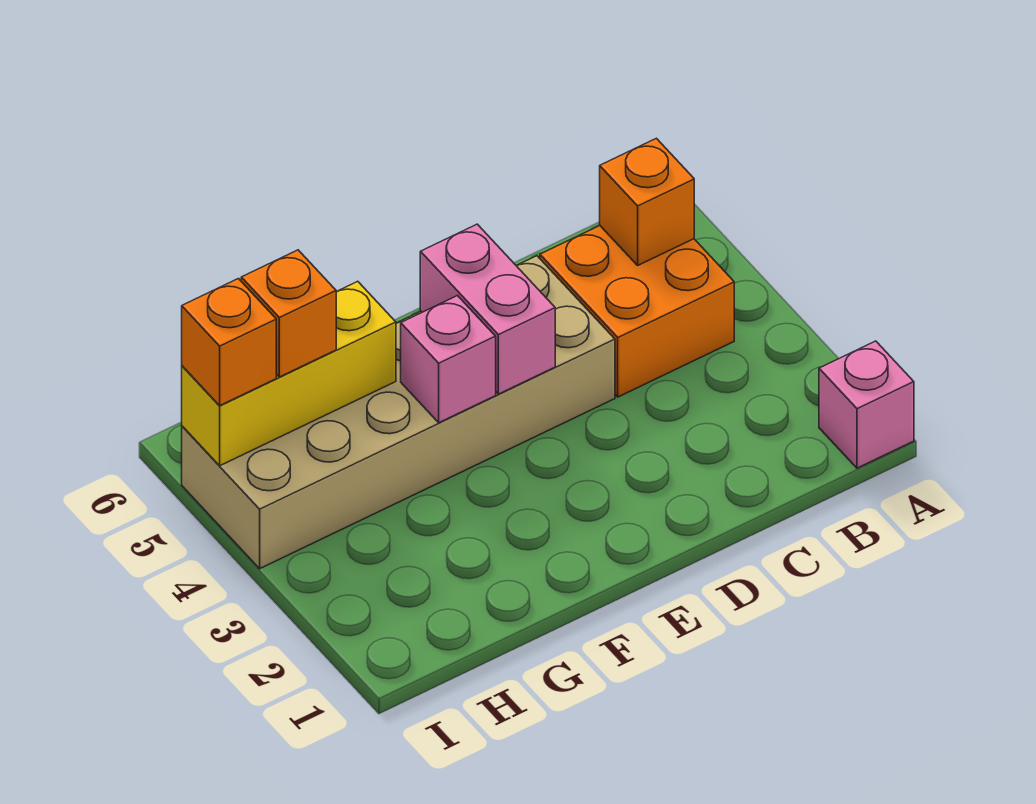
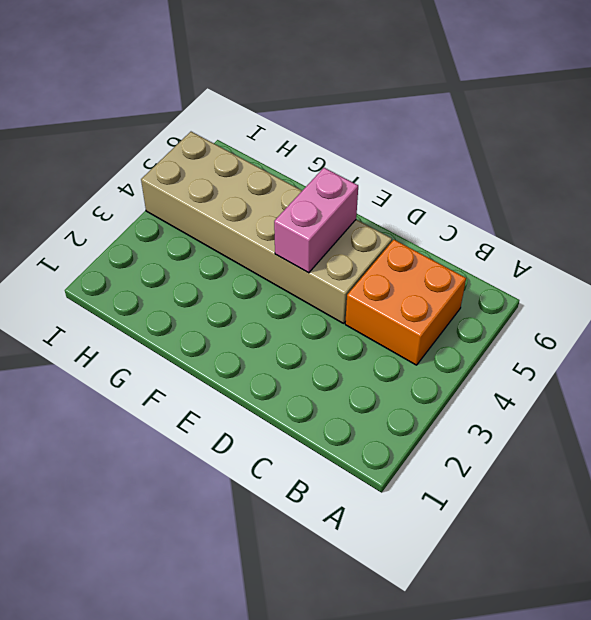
none -> pink 1x1 brick [819,341,914,468]
none -> orange 1x1 brick [600,138,694,265]

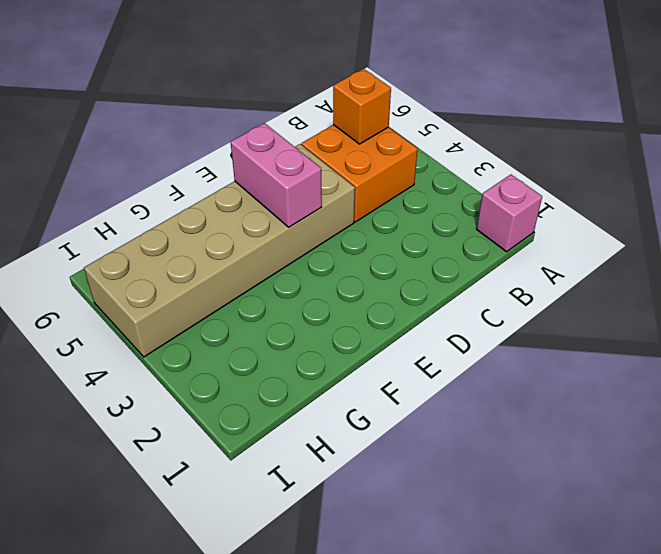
none -> pink 1x1 brick [401,296,496,423]
none -> yellow 1x3 brick [182,281,396,466]

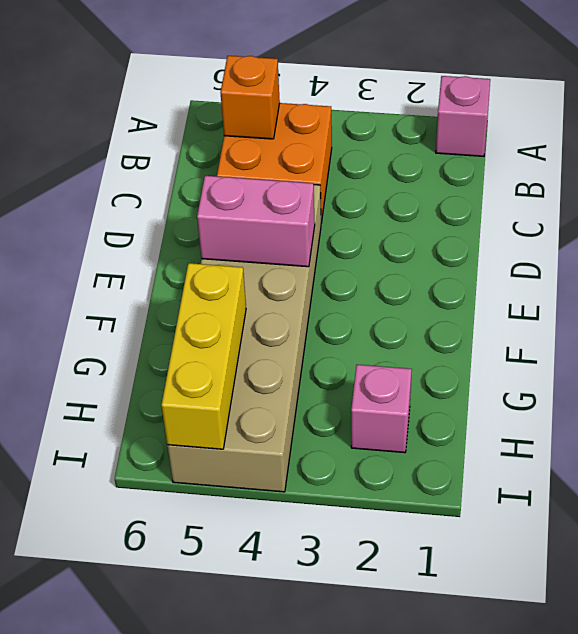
pink 1x1 brick [351,365,412,453] -> pink 1x1 brick moved to [401,296,496,423]
none -> orange 1x1 brick [241,250,336,377]
none -> orange 1x1 brick [182,279,276,405]

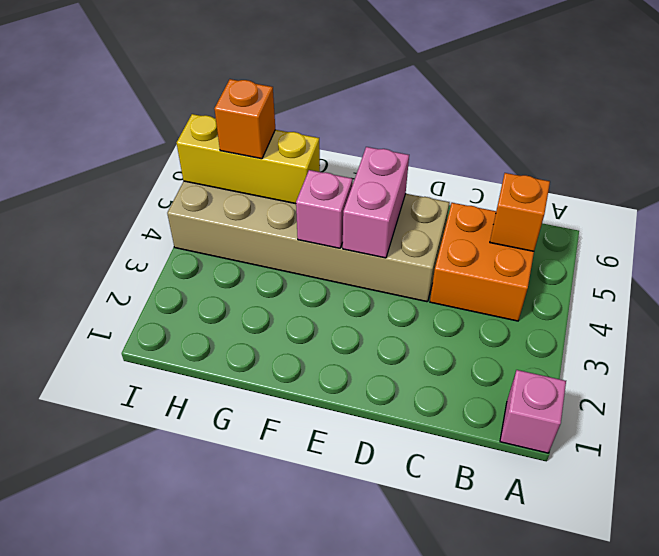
none -> orange 1x1 brick [182,279,276,405]

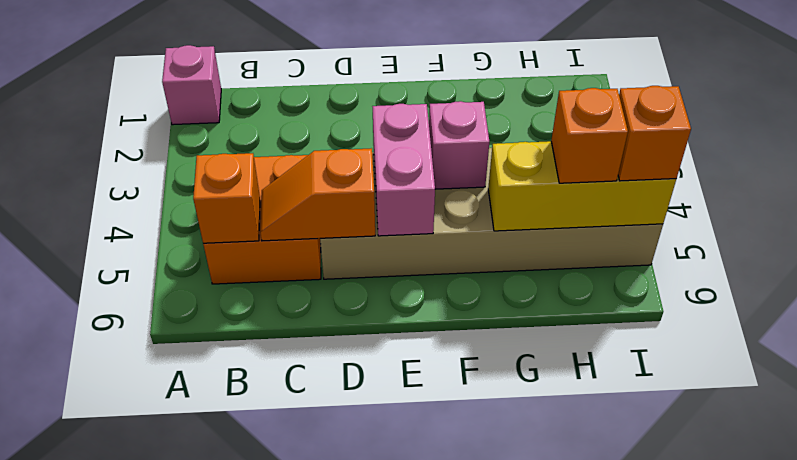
orange 1x2 slope [260,148,375,241] -> none

